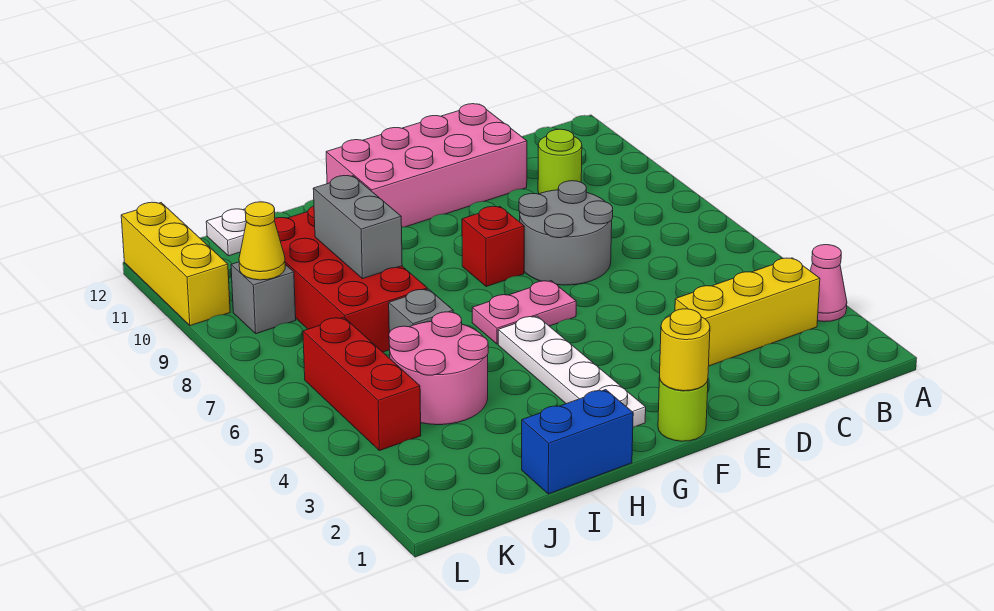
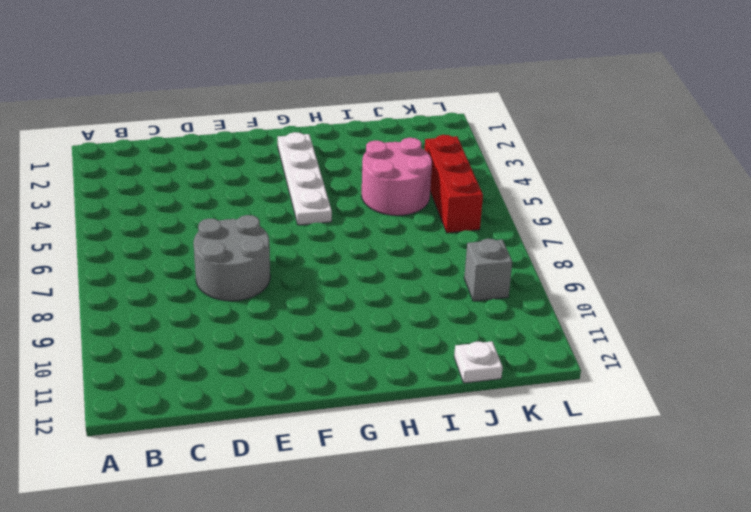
none -> pink 1x1 cone [810,245,847,322]
none -> yellow 1x3 brick [675,258,820,366]
none -> lime 1x1 round brick [538,129,582,194]

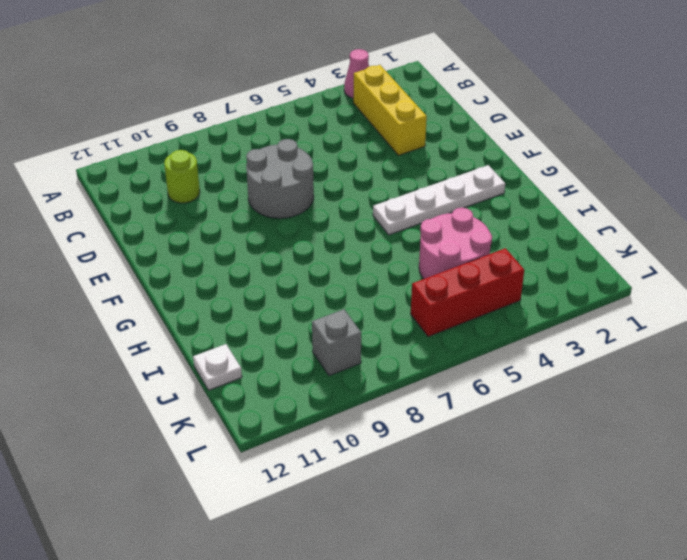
none -> pink 2x4 brick [326,104,527,227]
none -> lime 1x1 round brick [658,377,708,441]
none -> pink 1x2 plate [472,281,576,344]

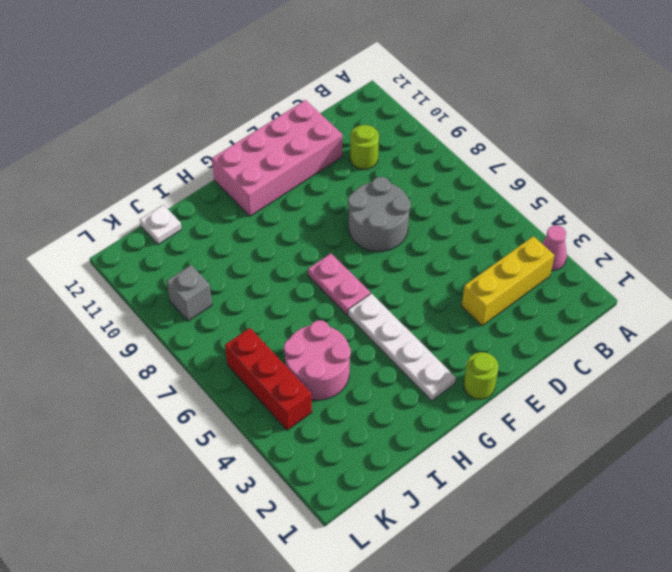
pink 1x2 plate [308,253,370,315] -> pink 1x2 plate turned to [472,281,576,344]
none -> red 1x1 brick [462,206,524,286]
none -> blue 1x2 brick [522,390,633,494]
none -> grey 1x1 brick [389,289,453,333]

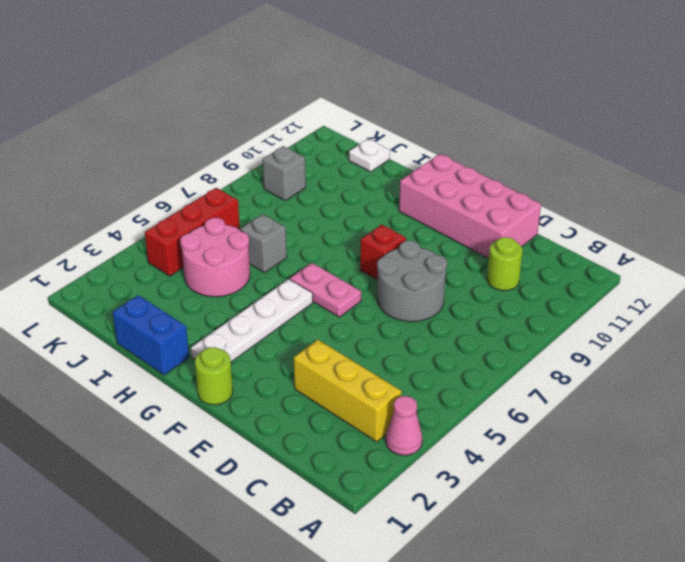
none -> red 2x4 brick [274,206,427,352]
none -> yellow 1x3 brick [121,202,230,326]
none -> yellow 1x1 round brick [660,309,710,391]

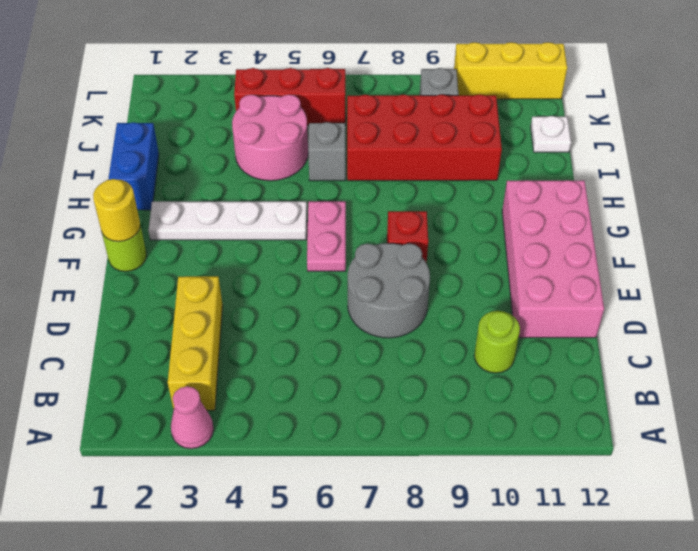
none -> grey 1x2 brick [313,176,402,279]
none -> yellow 1x1 cone [239,202,285,280]

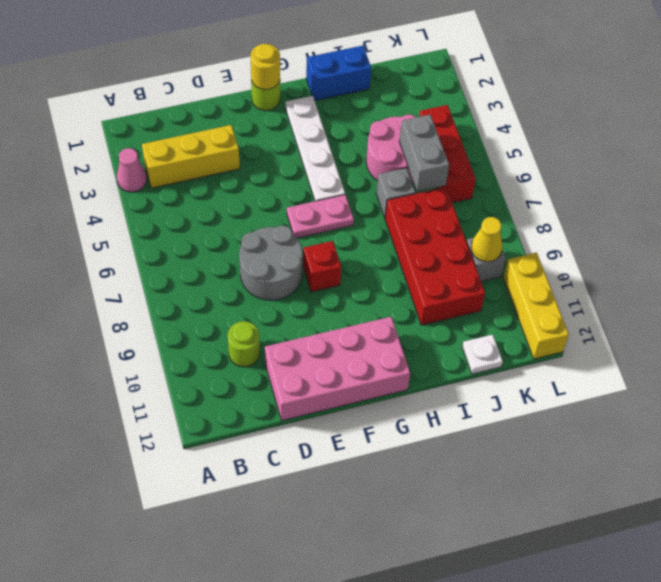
grey 1x2 brick [399,115,449,192] -> grey 1x2 brick moved to [313,176,402,279]

